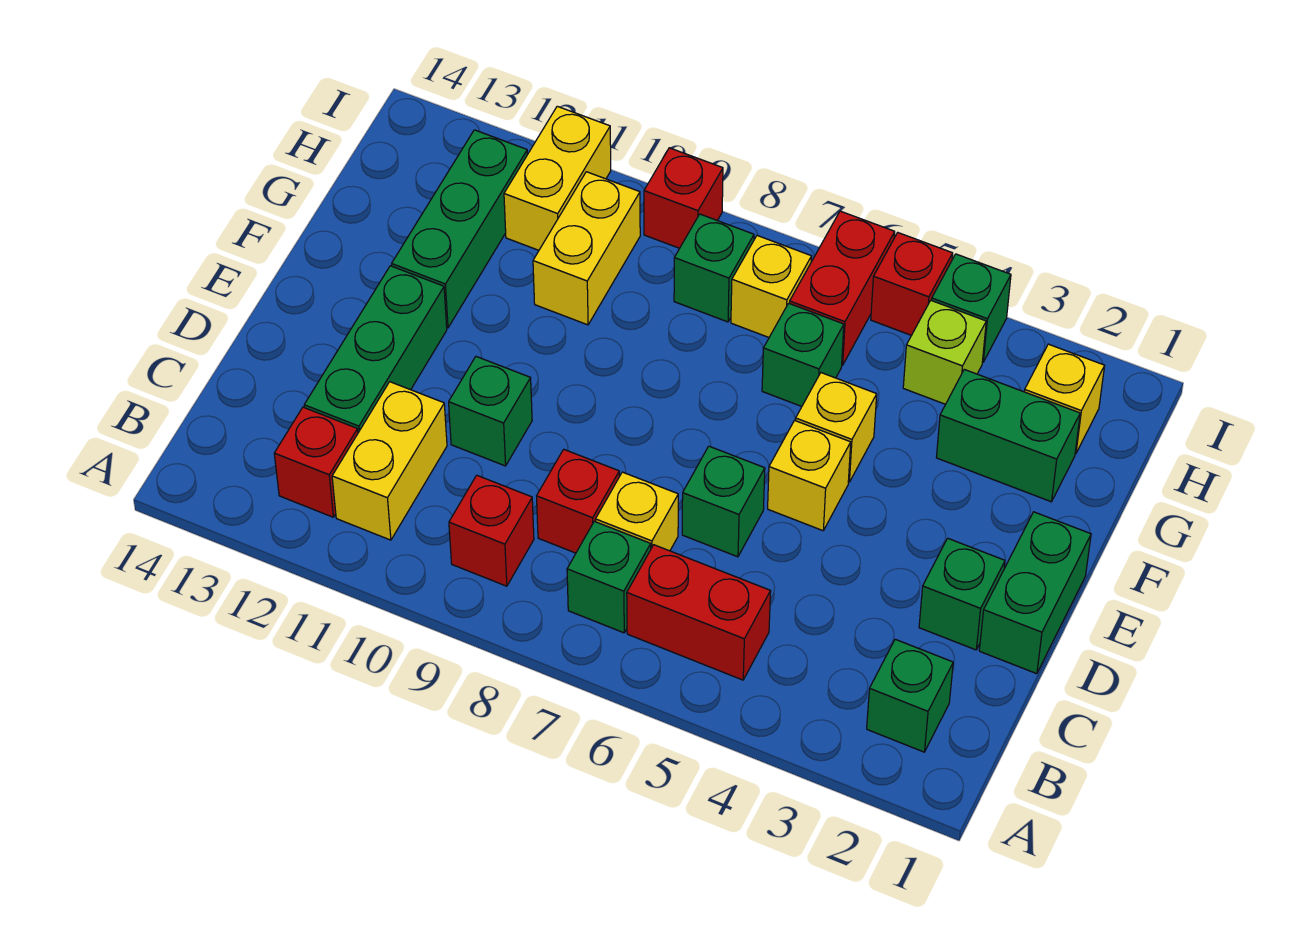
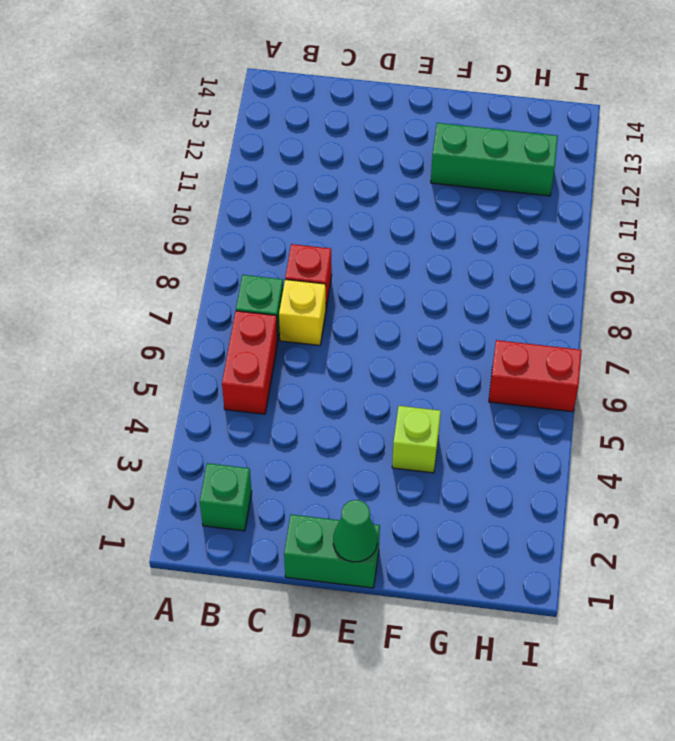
green 1x1 cone [333,500,377,562] -> none
lime 1x1 brick [392,406,441,473] -> lime 1x1 brick moved to [903,300,986,404]
none -> red 1x1 brick [449,475,534,586]
none -> yellow 1x2 brick [332,382,447,540]
none -> red 1x1 brick [274,407,358,517]

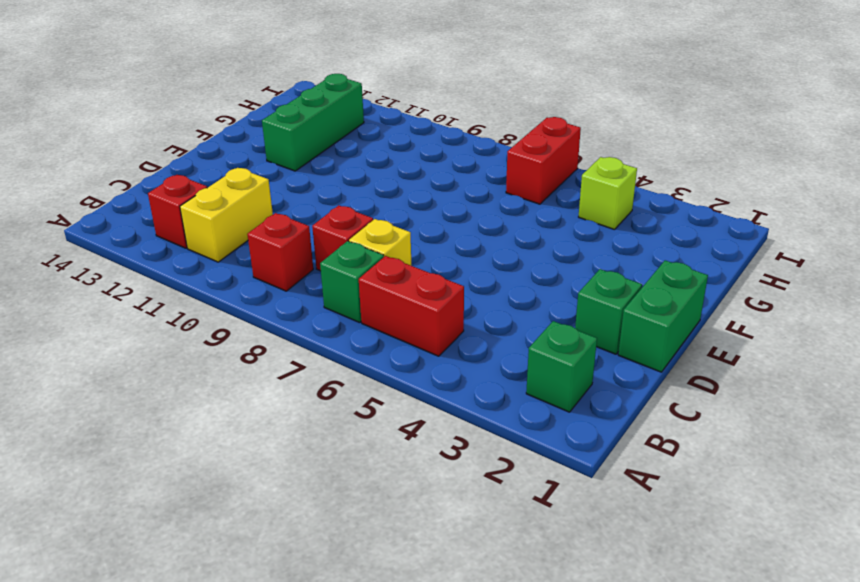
none -> green 1x3 brick [304,266,447,433]
none -> green 1x1 brick [682,446,765,557]
none -> green 1x1 brick [449,357,532,466]

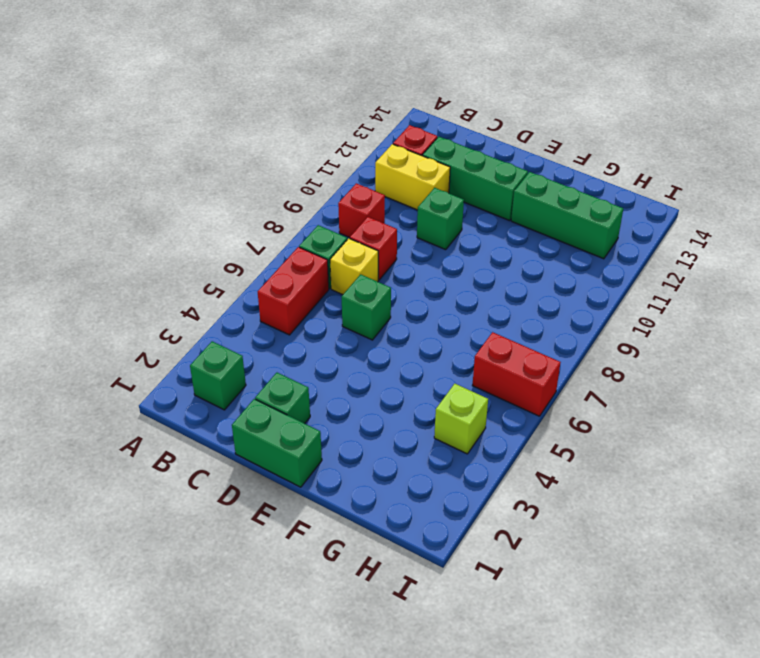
none -> yellow 1x1 brick [768,420,851,531]
none -> yellow 1x1 brick [796,373,877,482]
none -> green 1x2 brick [936,369,1080,502]

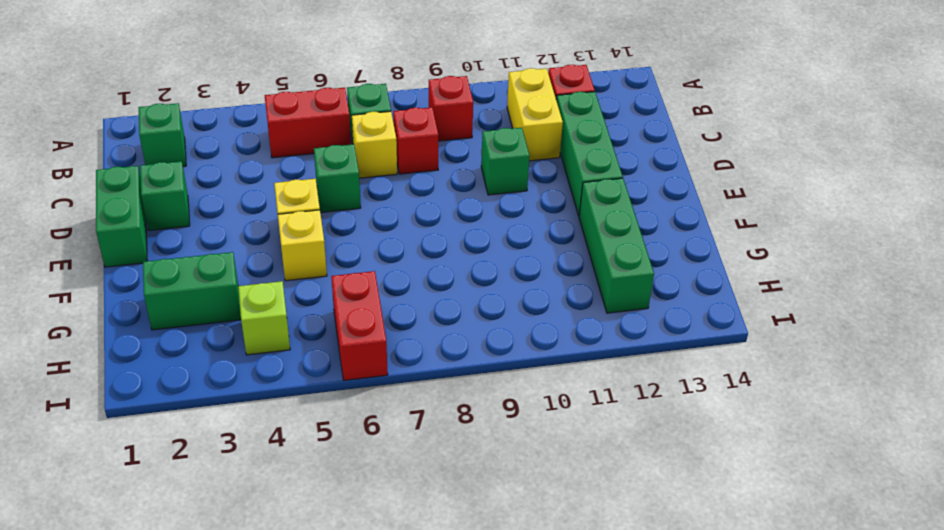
none -> green 1x1 brick [762,303,844,406]
none -> yellow 1x2 brick [533,172,640,325]
none -> yellow 1x1 brick [1024,344,1105,454]

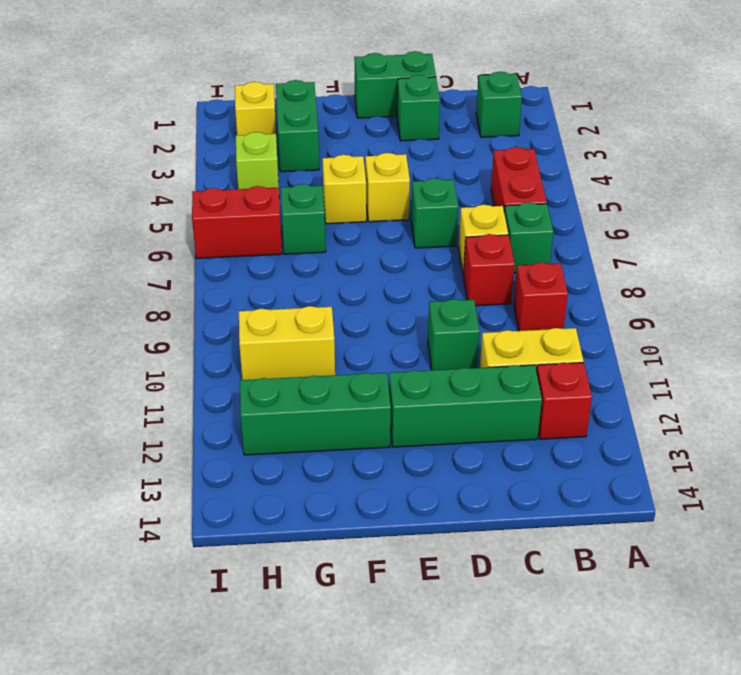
none -> yellow 1x1 brick [731,236,812,337]
none -> green 1x1 brick [674,214,754,322]
none -> yellow 1x2 brick [504,106,611,250]

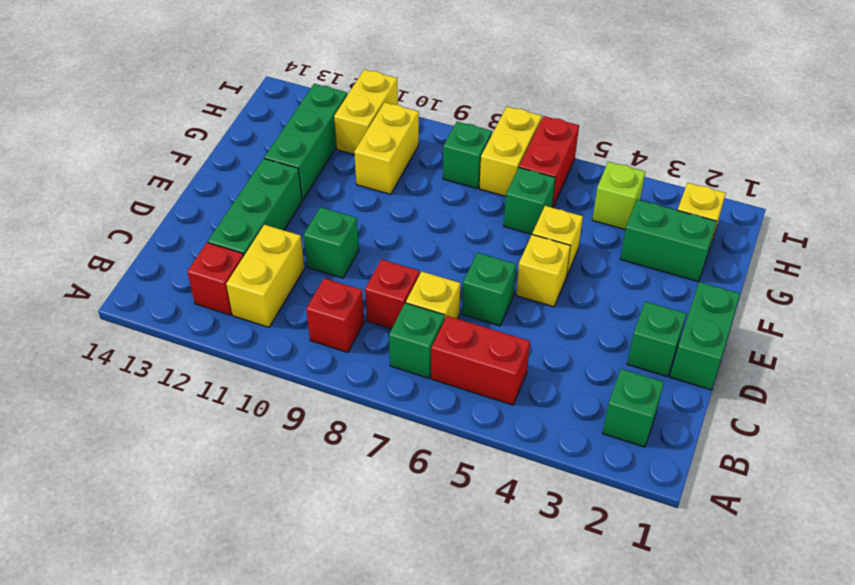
yellow 1x2 brick [480,107,542,196] -> yellow 1x1 brick [731,236,812,337]
none -> green 1x1 brick [932,254,1011,362]
none -> red 1x1 brick [871,233,953,335]
none -> red 1x1 brick [644,148,723,248]

